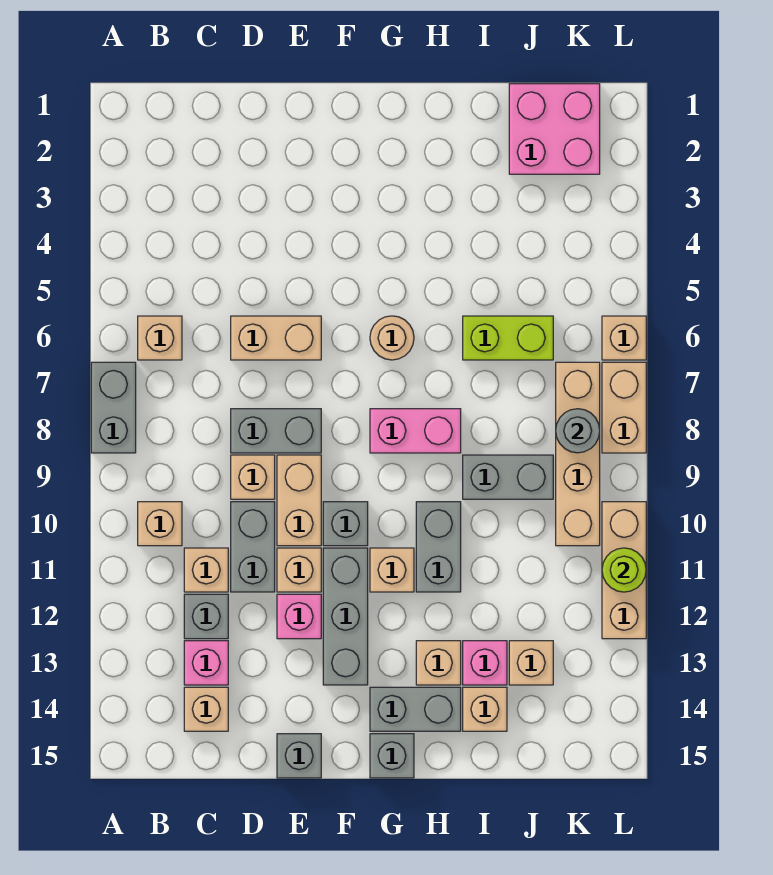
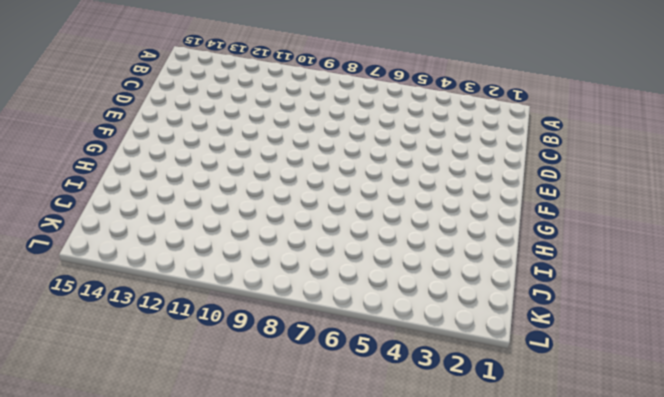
none -> grey 1x2 brick [91,362,136,453]
none -> tan 1x1 brick [138,316,182,360]
none -> tan 1x1 brick [138,502,182,546]
none -> tan 1x1 brick [184,548,228,592]

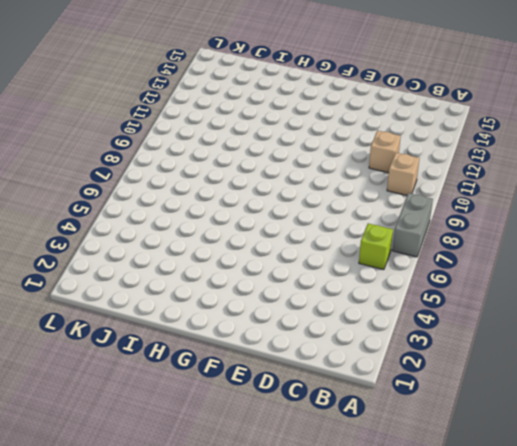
lime 1x1 brick [359,223,393,270] -> tan 1x1 brick [138,316,182,360]
none -> grey 1x1 brick [184,594,228,639]
none -> pink 1x1 brick [184,641,228,685]
none -> tan 1x1 brick [184,687,228,731]
none -> tan 1x2 brick [231,316,321,360]

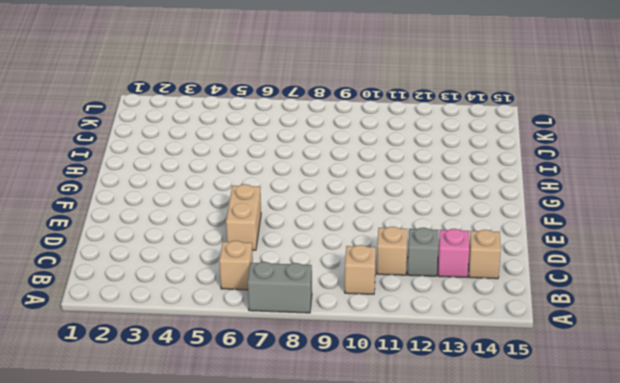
none -> grey 1x2 brick [231,409,321,453]
none -> tan 1x1 brick [231,455,275,499]
none -> grey 1x2 brick [231,502,275,592]
none -> tan 1x2 brick [277,455,321,546]

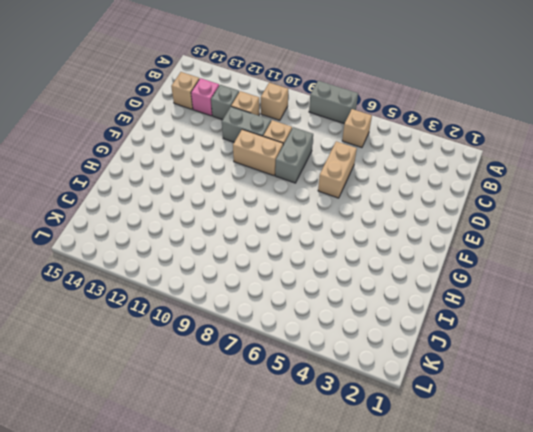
none -> tan 1x1 brick [277,548,321,592]
none -> pink 1x1 brick [277,594,321,639]
none -> grey 1x1 brick [277,734,321,778]
none -> grey 1x1 brick [323,502,368,546]

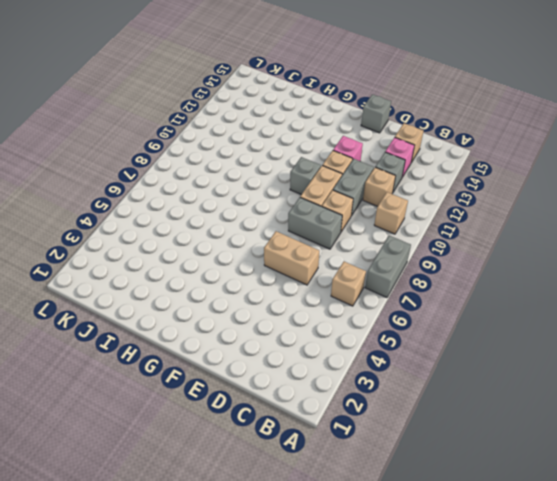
none -> grey 1x3 brick [323,548,368,685]
none -> tan 1x1 round brick [370,316,414,360]
none -> pink 1x2 brick [370,409,461,453]
none -> tan 1x1 brick [370,548,414,592]

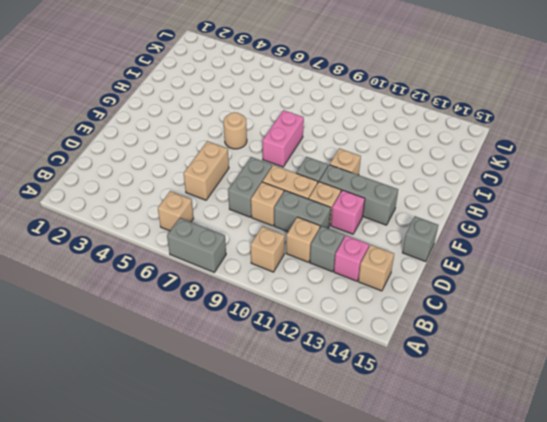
none -> grey 1x2 brick [370,687,461,731]
none -> grey 1x1 brick [370,734,414,778]
none -> grey 1x2 brick [416,502,461,592]
none -> tan 1x1 brick [416,641,461,685]

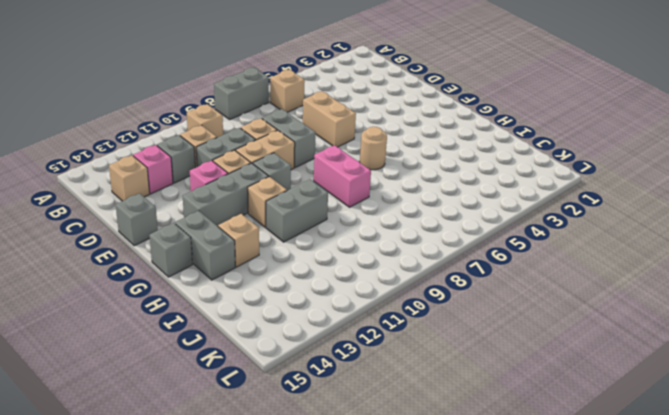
none -> lime 1x2 brick [463,316,553,360]
none -> grey 1x2 brick [463,455,553,499]
none -> pink 1x1 brick [463,641,507,685]
none -> tan 1x1 brick [463,687,507,731]

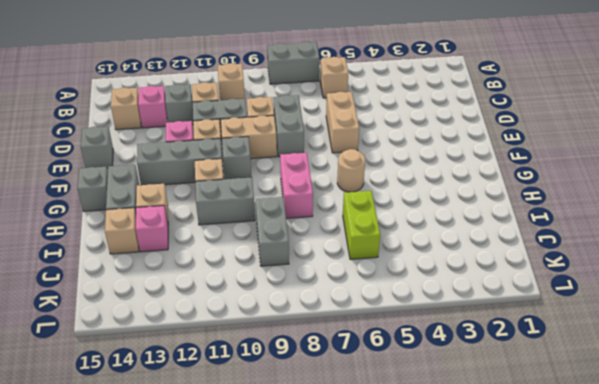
none -> pink 2x2 brick [509,84,600,174]
none -> tan 1x1 brick [509,641,553,685]
none -> tan 1x4 brick [556,362,600,546]
none -> tan 1x1 brick [602,316,646,360]

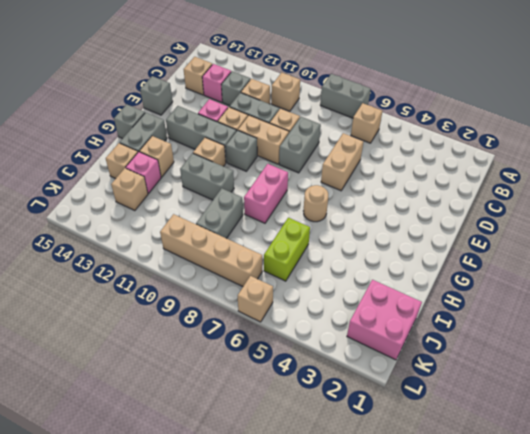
none -> tan 1x2 brick [602,362,646,453]
none -> tan 1x3 brick [602,502,646,639]
none -> grey 1x1 round brick [556,409,600,453]
none -> lime 1x1 round brick [602,548,646,592]

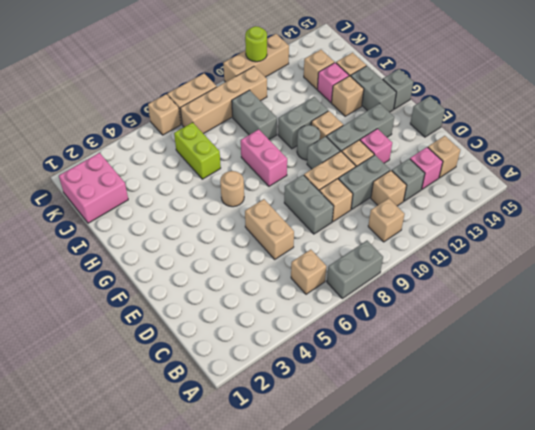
grey 1x1 round brick [297,125,320,160] -> grey 1x1 round brick moved to [556,409,600,453]

